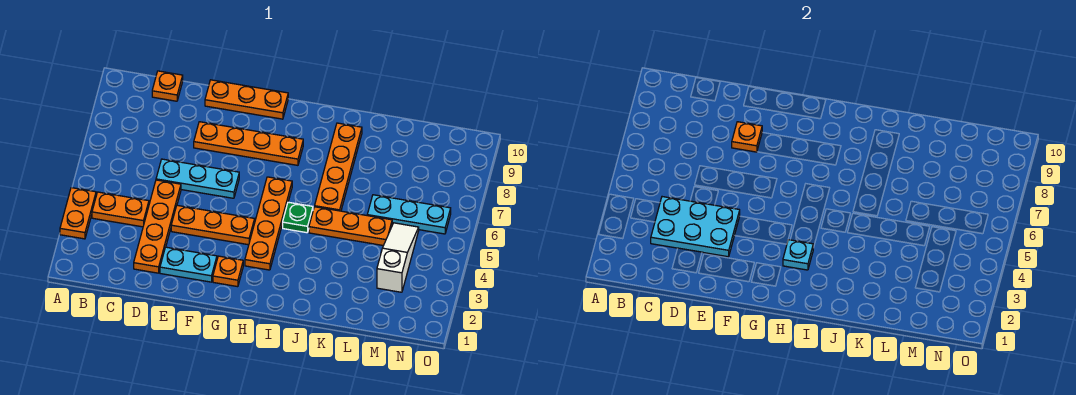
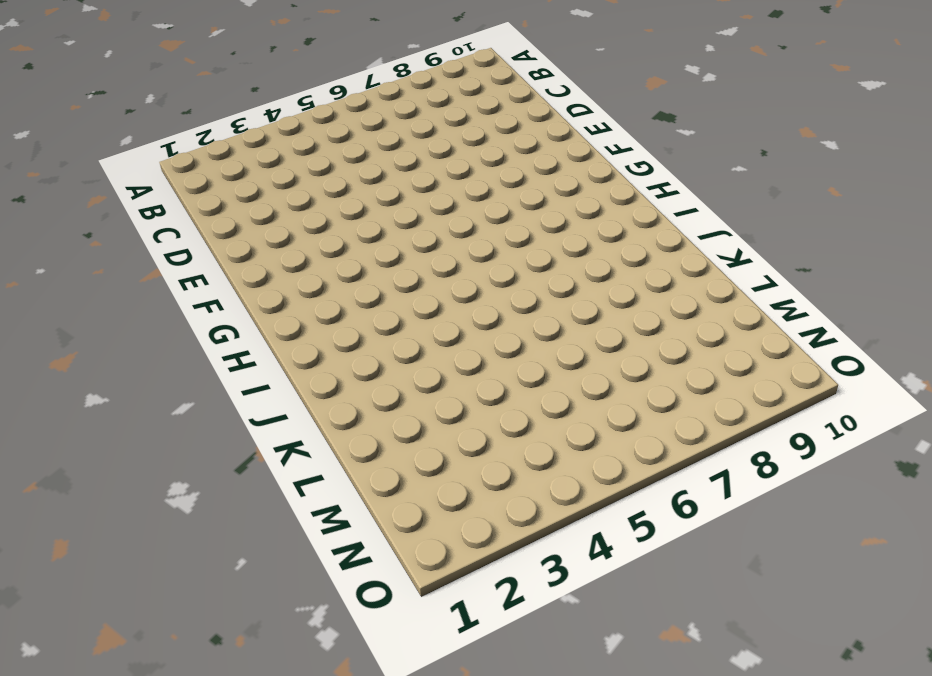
none -> orange 1x2 plate [60,188,96,239]
none -> orange 1x2 plate [92,192,149,227]
none -> orange 1x1 plate [152,71,183,101]

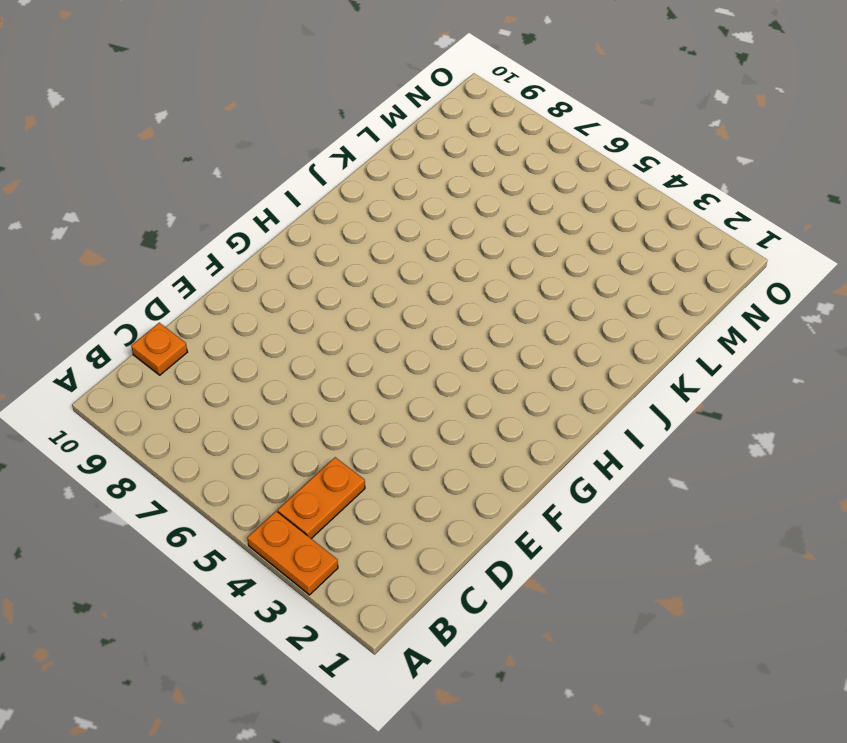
none -> orange 1x4 plate [134,180,181,273]
none -> cyan 1x3 plate [156,159,239,198]
none -> cyan 1x2 plate [160,247,217,282]

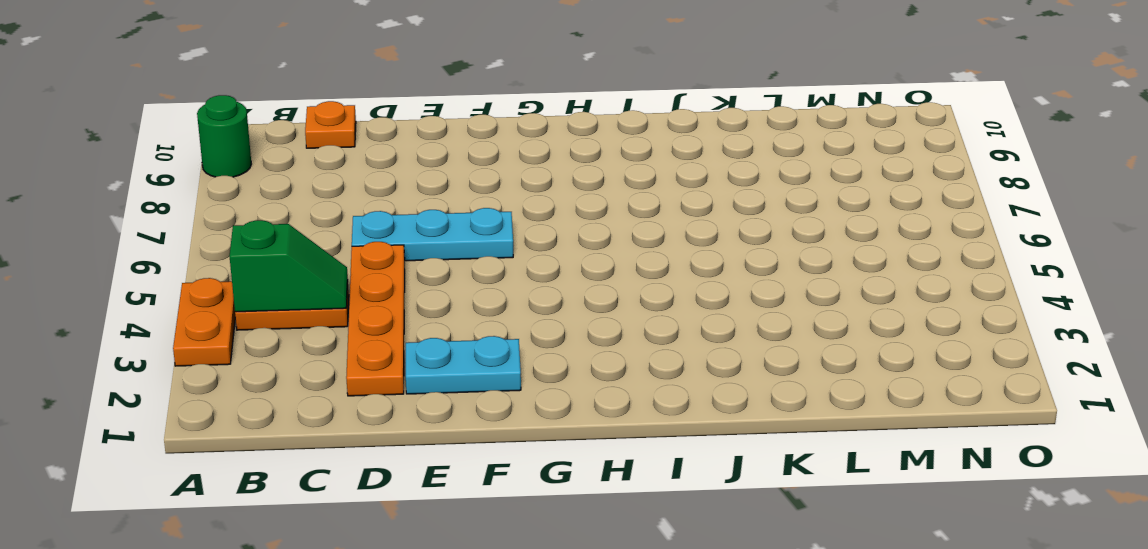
green 1x1 round brick [197,95,251,177] -> none
green 1x2 slope [229,220,348,312] -> cyan 2x3 plate [651,197,740,257]
none -> orange 1x3 plate [171,205,255,245]
none -> orange 1x4 plate [194,122,303,165]
none -> orange 1x3 plate [205,80,288,119]

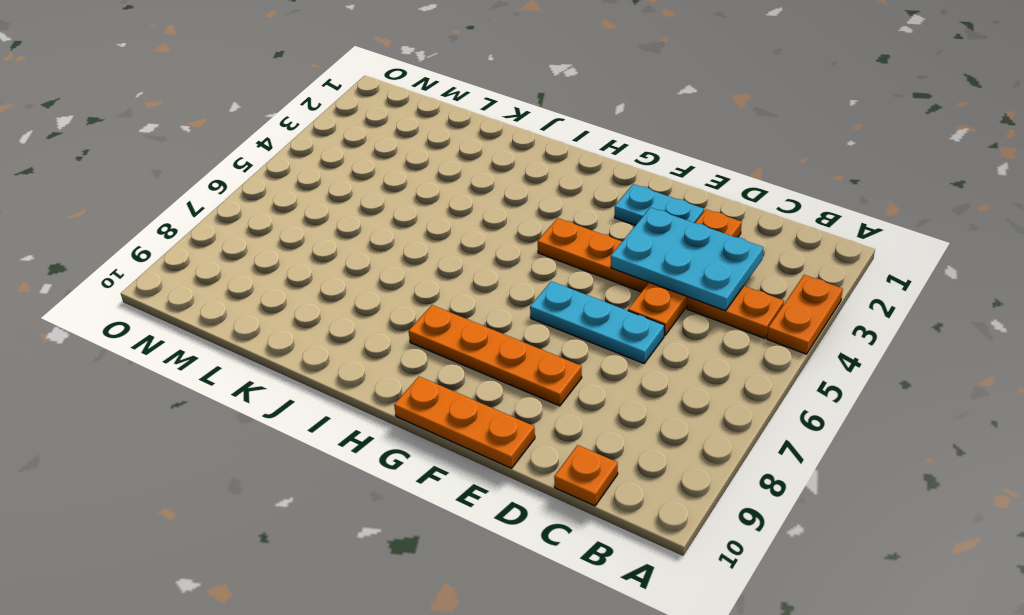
none -> orange 1x1 plate [213,256,243,287]
none -> orange 1x4 plate [245,177,292,270]
none -> green 1x1 plate [283,202,313,233]

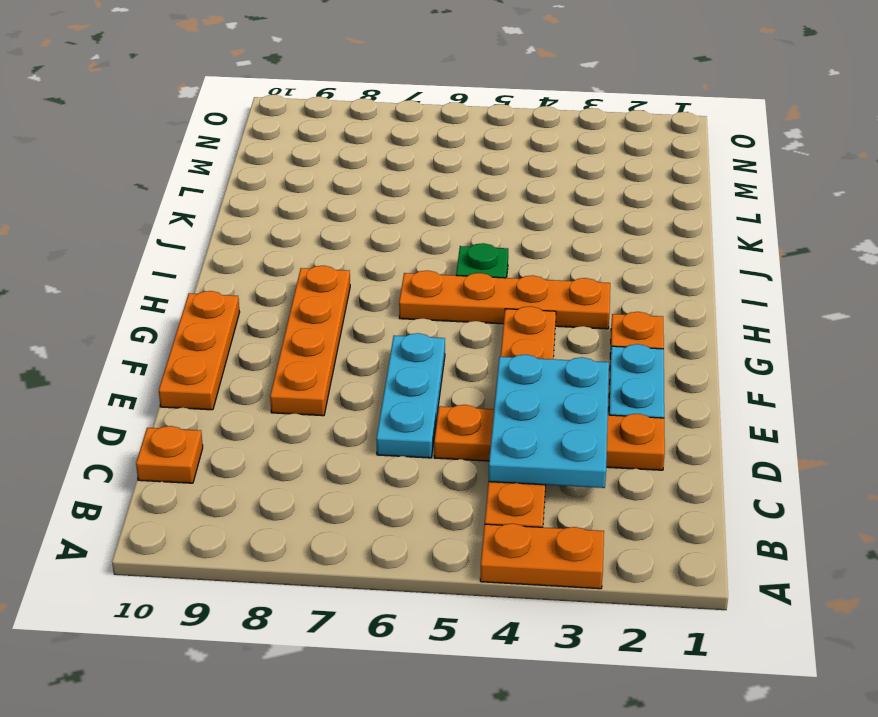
none -> orange 1x3 plate [309,207,392,246]
none -> orange 1x4 plate [315,123,362,211]
none -> cyan 1x3 plate [367,195,451,234]

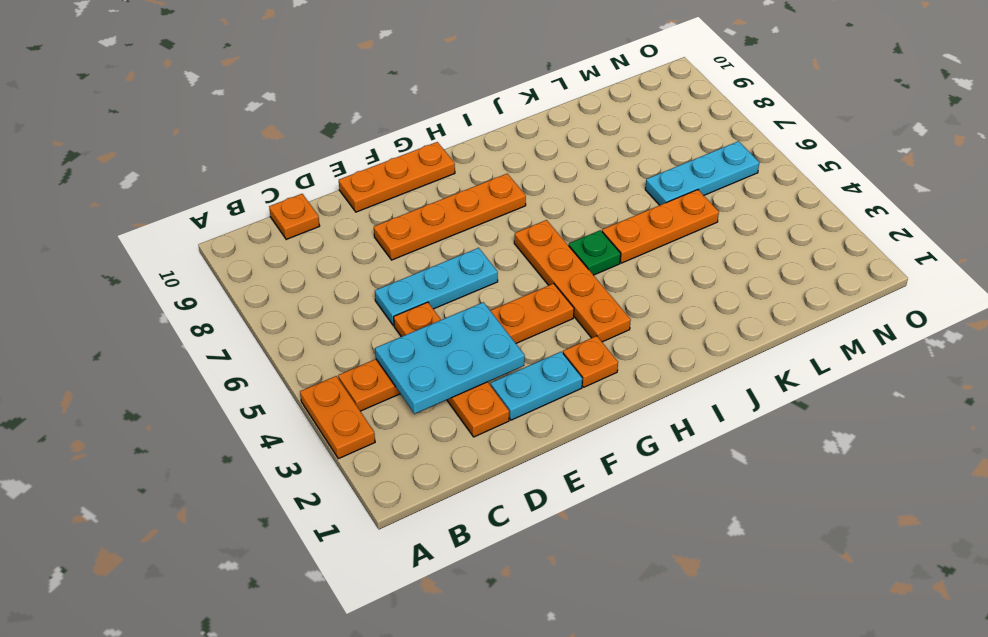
none -> orange 1x4 plate [315,123,362,211]
none -> white 1x3 slope [377,223,419,292]
none -> orange 1x1 plate [732,122,762,152]

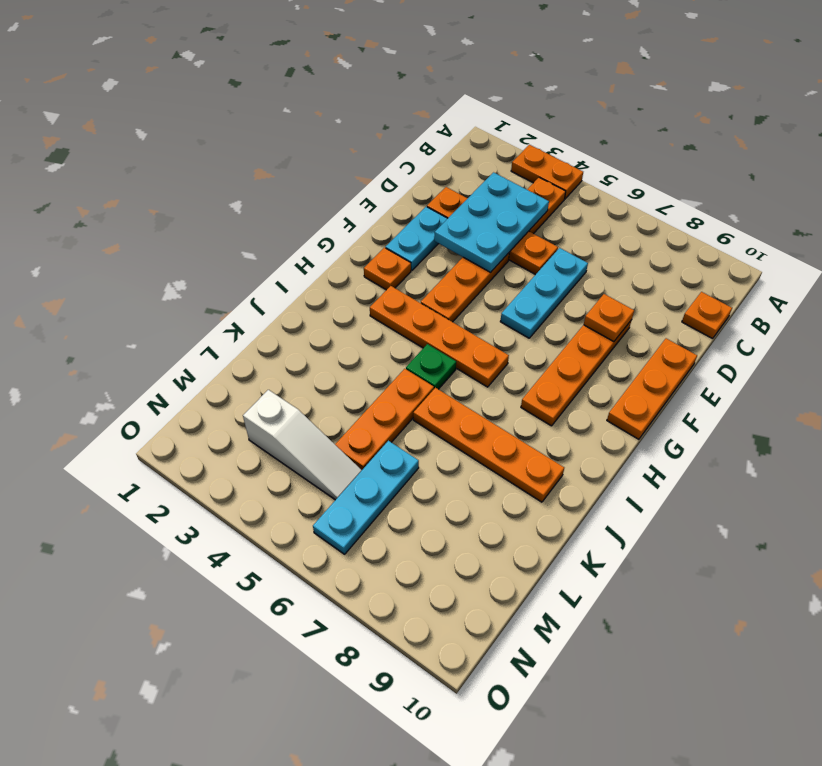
none -> cyan 1x1 plate [783,240,813,270]

